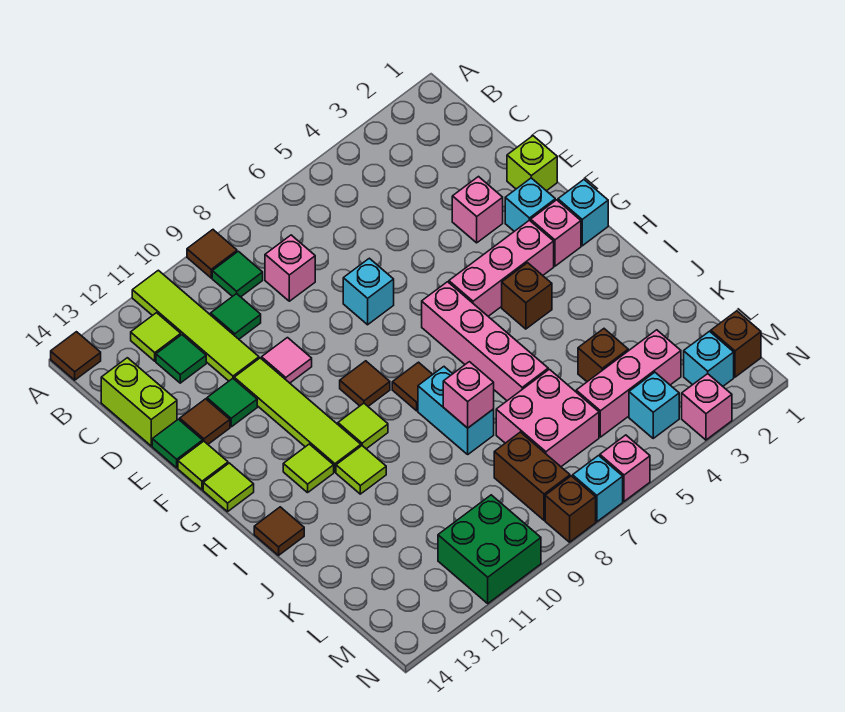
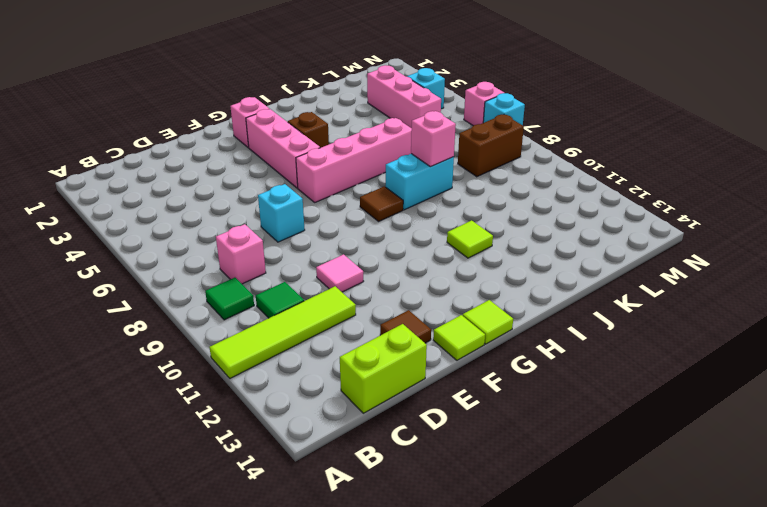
none -> brown 1x1 tile [187,230,237,278]
none -> brown 1x1 tile [51,332,101,380]
none -> lime 1x1 tile [131,313,181,361]
none -> green 1x1 tile [156,335,206,383]

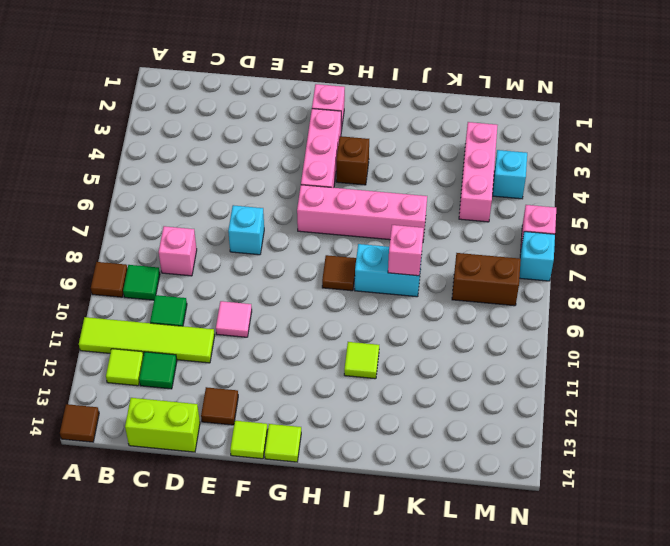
none -> lime 1x1 brick [507,136,557,191]
none -> pink 1x1 brick [452,177,503,243]
none -> lime 1x4 tile [234,358,361,472]
none -> green 1x1 tile [207,379,257,427]

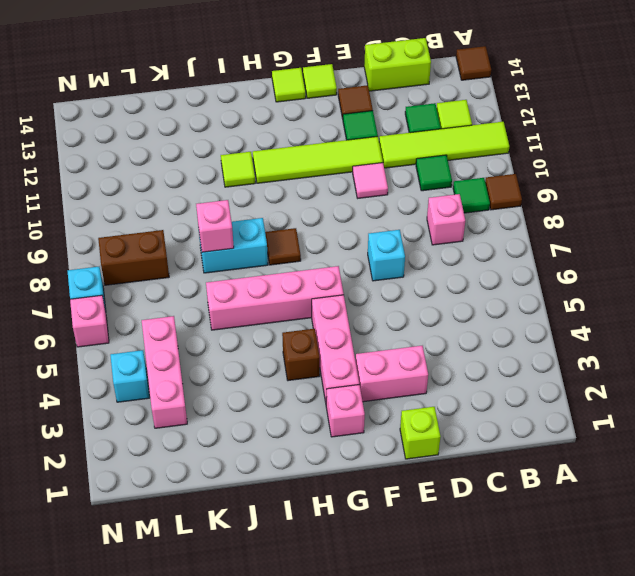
pink 1x2 brick [356,346,428,402] -> pink 1x1 brick [452,177,503,243]
none -> green 1x1 tile [152,419,203,468]
none -> cyan 1x1 brick [505,178,555,231]
none -> cyan 1x1 brick [558,180,608,246]
none -> brown 1x1 tile [340,361,390,406]

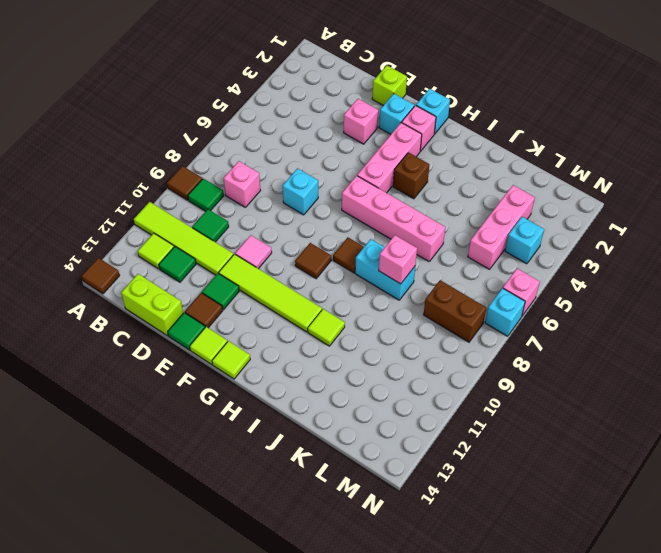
none -> lime 1x1 tile [338,403,388,449]
none -> lime 1x1 tile [283,444,334,493]
none -> brown 1x1 tile [254,507,304,555]
none -> brown 1x1 brick [578,329,628,382]

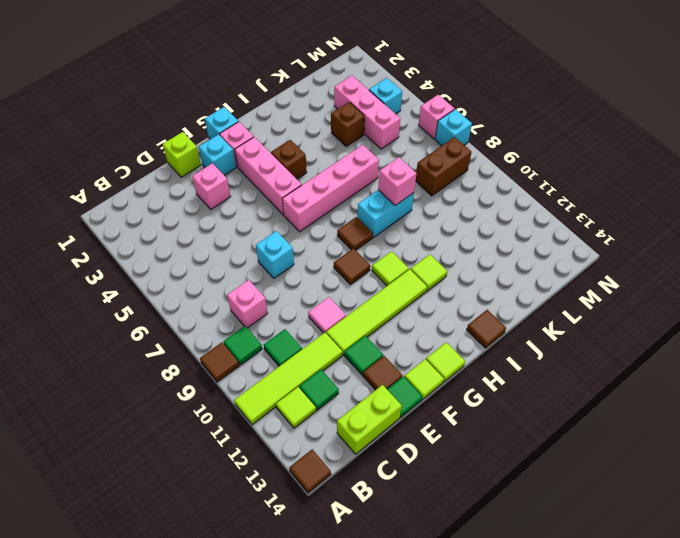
none -> lime 1x1 tile [283,444,334,493]
none -> pink 2x2 brick [496,369,599,467]
none -> brown 1x1 brick [711,311,761,377]
none -> cyan 1x1 brick [684,331,734,386]

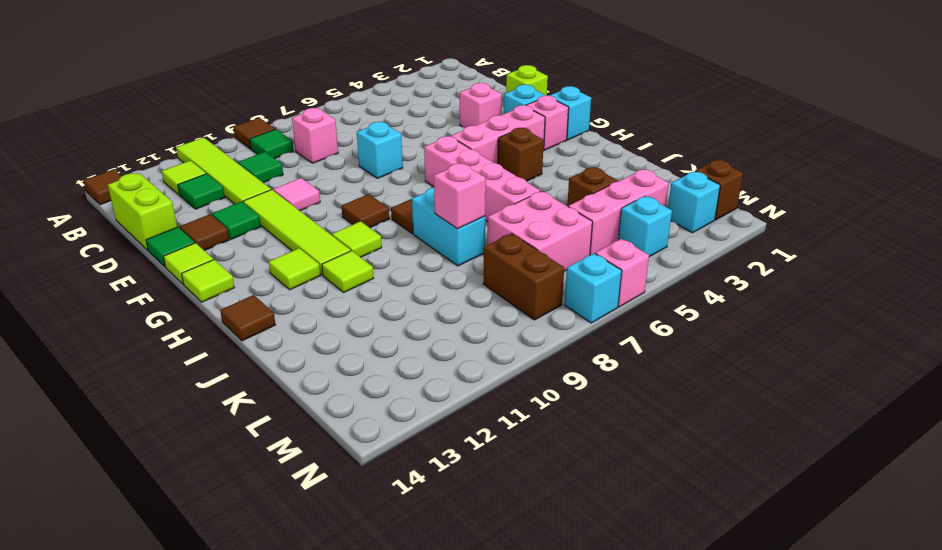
none -> green 2x2 brick [438,495,541,603]
none -> pink 1x1 brick [682,374,732,440]
none -> brown 1x1 brick [545,476,596,542]

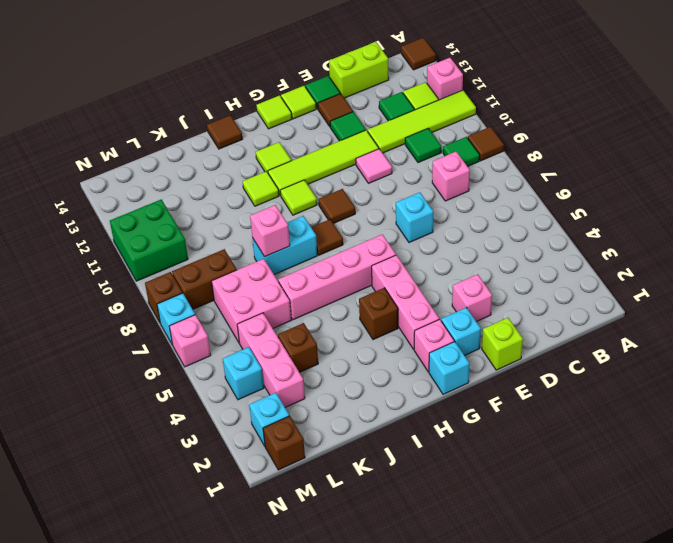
pink 1x1 brick [427,58,463,100] -> pink 1x1 brick moved to [682,374,732,440]

